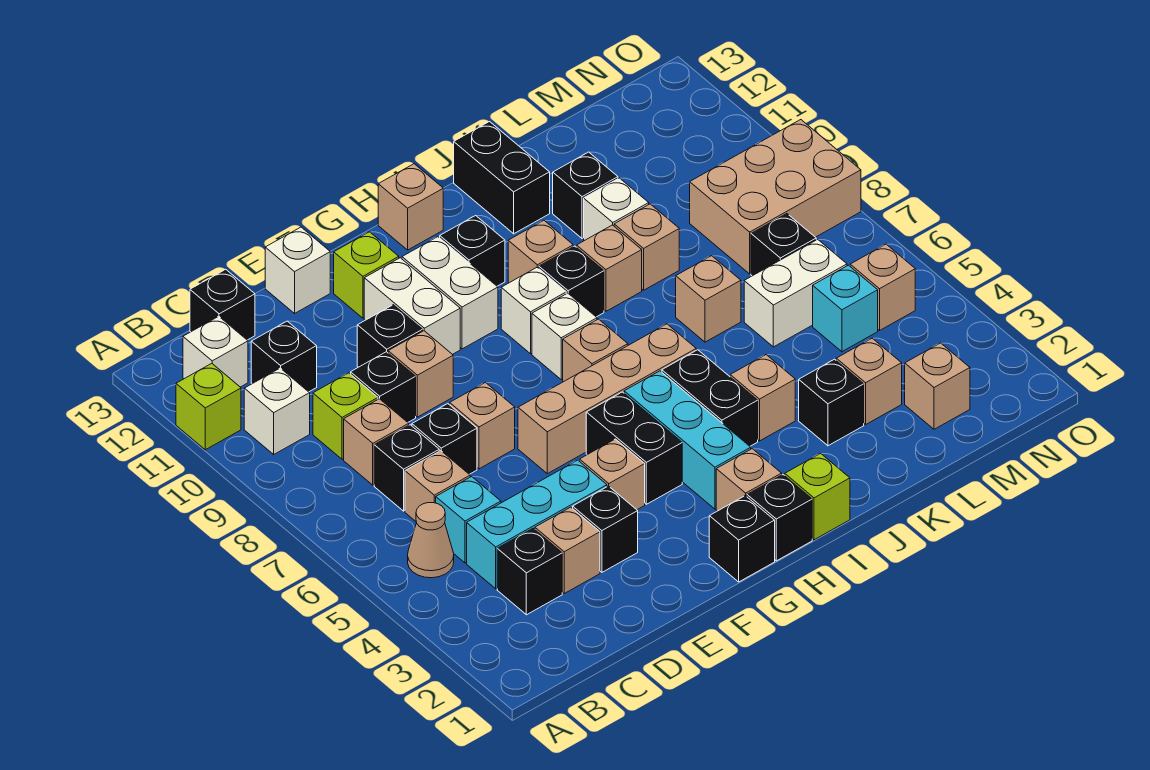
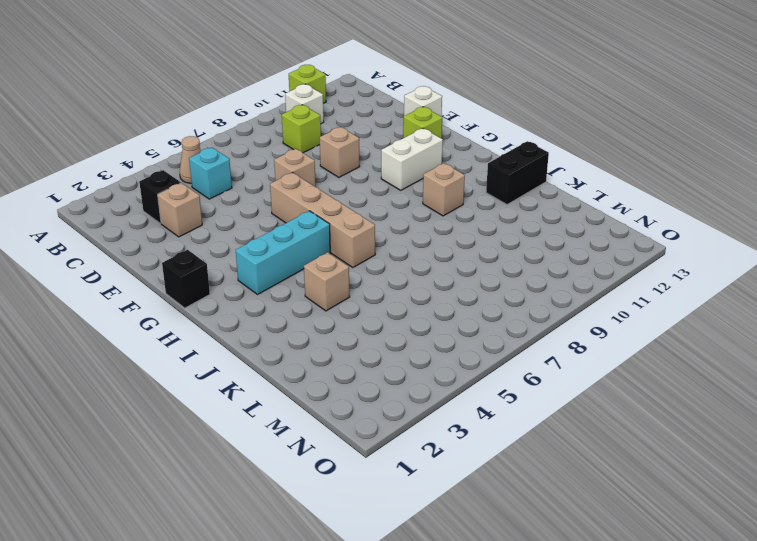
none -> white 1x1 brick [183,316,248,387]
none -> cyan 1x3 brick [467,460,607,589]
none -> tan 1x1 brick [405,451,470,521]
none -> black 1x1 brick [374,425,439,511]

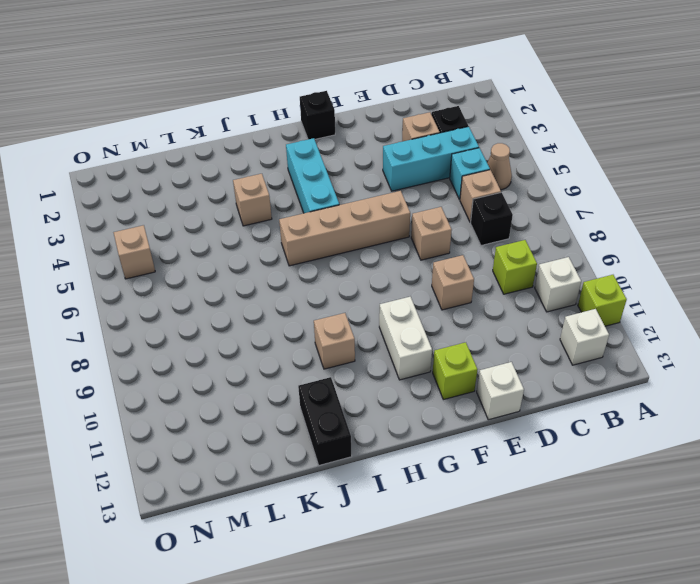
none -> tan 1x1 brick [344,399,409,485]
none -> black 1x1 brick [251,321,317,392]
none -> black 1x1 brick [190,269,255,340]
none -> black 1x1 brick [412,404,477,474]

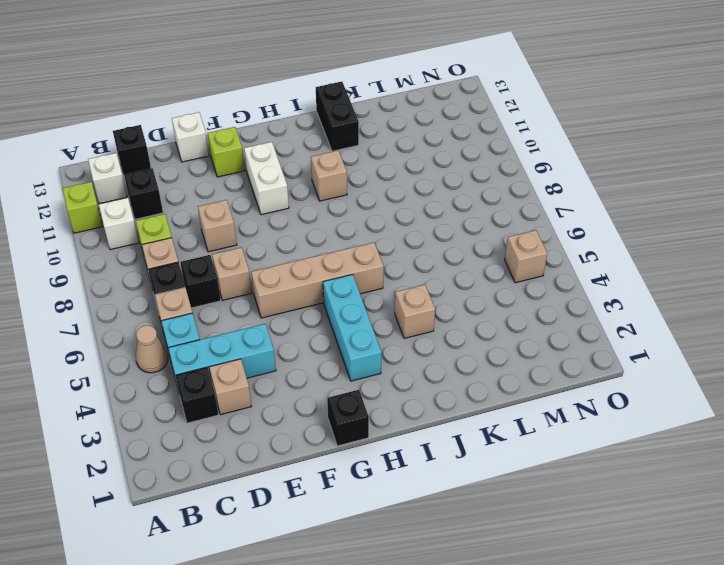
none -> black 1x1 brick [351,352,416,422]
none -> black 1x1 brick [573,486,638,572]
none -> black 1x1 brick [357,305,423,367]
none -> tan 1x1 brick [580,439,645,510]

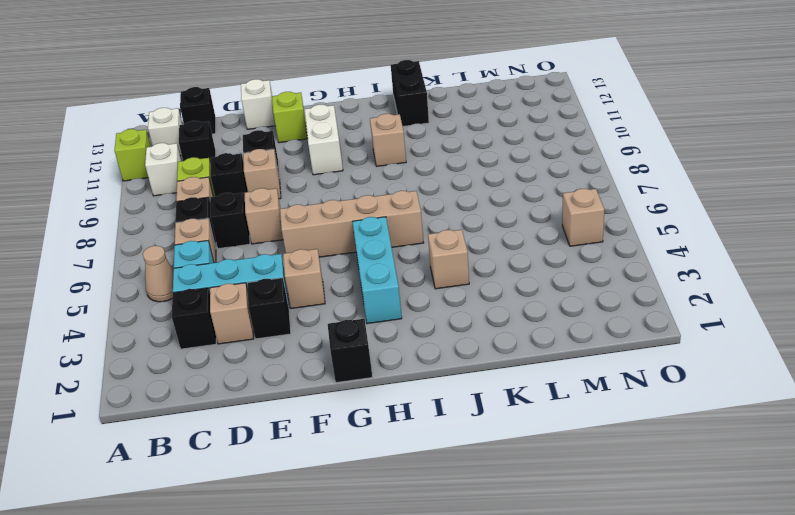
none -> white 1x2 brick [364,258,460,355]
none -> black 1x2 brick [586,392,682,504]
none -> black 1x1 brick [747,475,812,561]
none -> tan 1x1 brick [716,449,782,511]

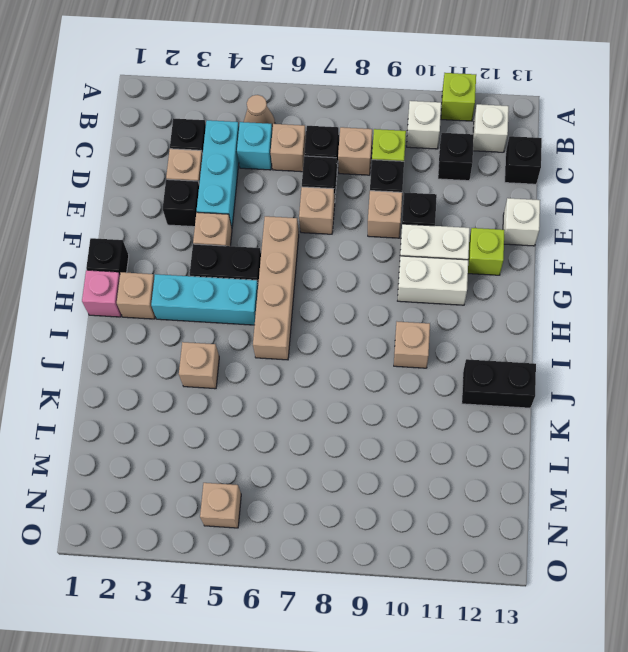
pink 1x1 brick [82,270,122,317] -> black 1x1 brick [747,475,812,561]
none -> tan 1x1 brick [563,319,628,382]
none -> white 1x1 brick [532,293,597,379]
none -> white 1x1 brick [501,268,566,354]
none -> black 1x1 brick [440,216,505,286]

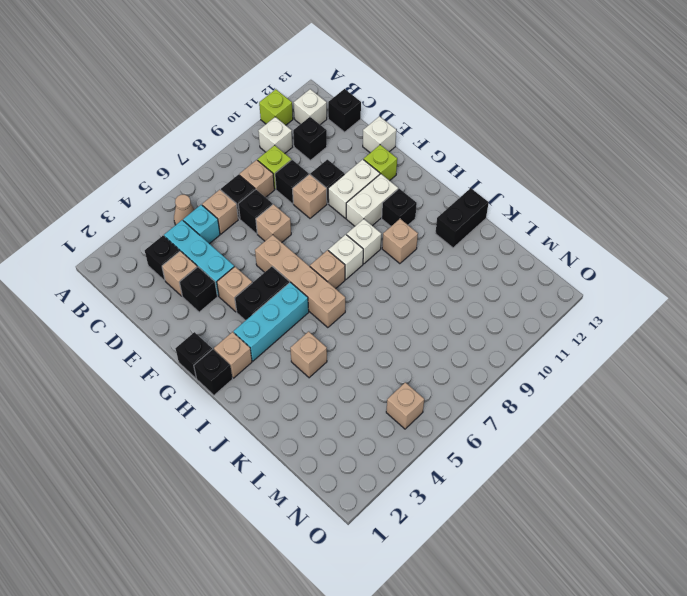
none -> tan 1x1 brick [378,164,443,250]
none -> lime 1x1 brick [785,453,850,540]
none -> black 1x2 brick [662,350,758,446]
none -> black 1x1 brick [539,246,604,317]

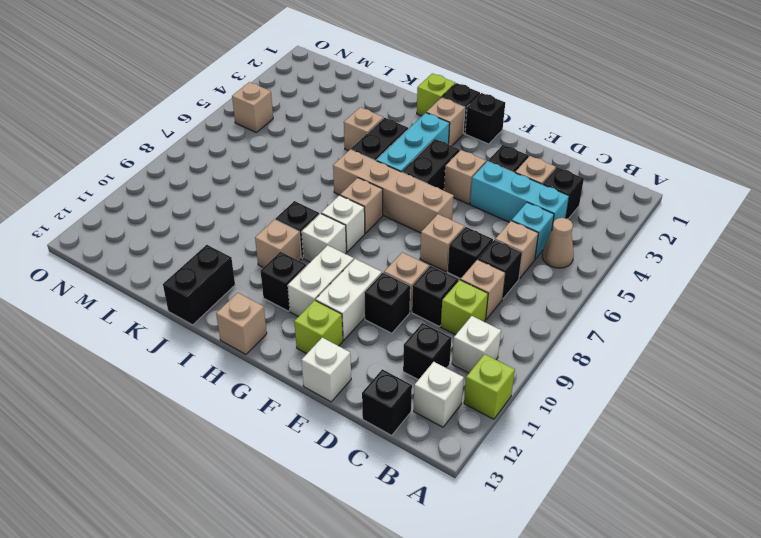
none -> tan 1x1 brick [577,225,642,311]
none -> black 1x1 brick [799,359,864,446]
none -> tan 1x1 brick [676,256,741,342]
none -> tan 1x1 brick [614,204,679,290]

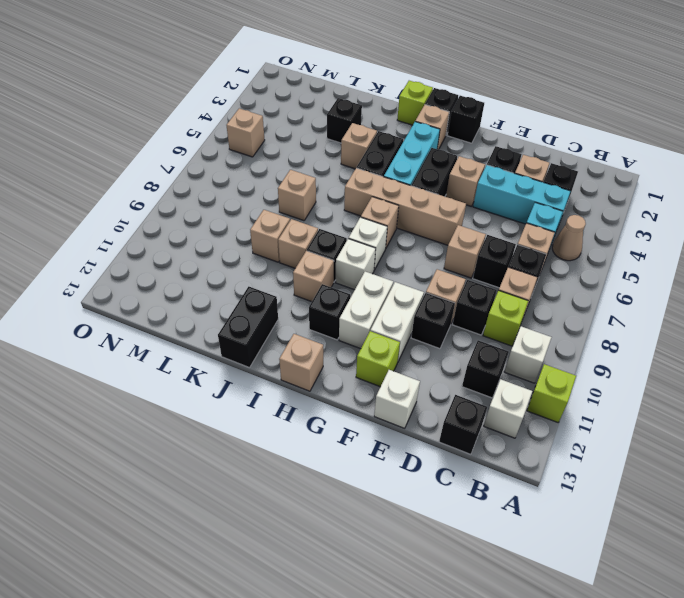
none -> white 1x1 brick [584,178,649,241]
none -> black 1x1 brick [553,152,618,239]
none -> tan 1x1 brick [836,338,902,424]
none -> white 1x2 brick [744,239,847,347]

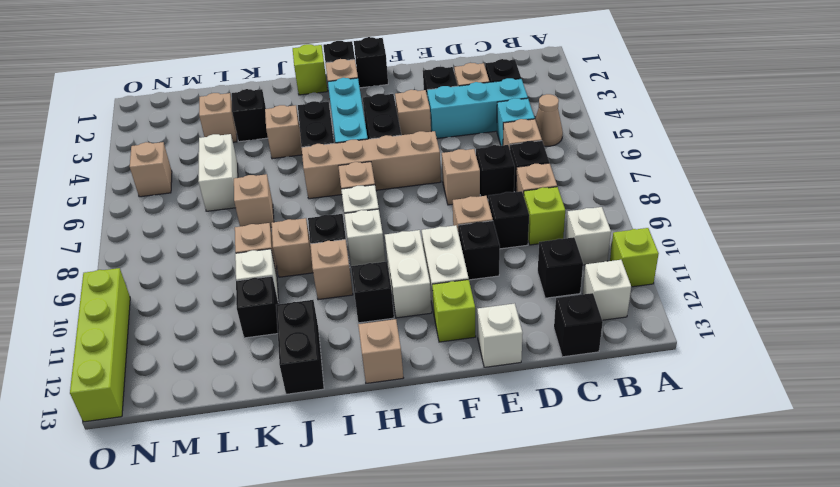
white 1x2 brick [198,134,238,211] -> white 1x2 brick turned to [744,239,847,347]
lime 1x4 brick [70,268,130,422] -> none
none -> tan 1x1 brick [905,343,970,429]
none -> cyan 1x1 brick [813,265,878,352]
none -> black 1x1 brick [751,214,816,276]
none -> tan 2x3 brick [690,120,861,274]

